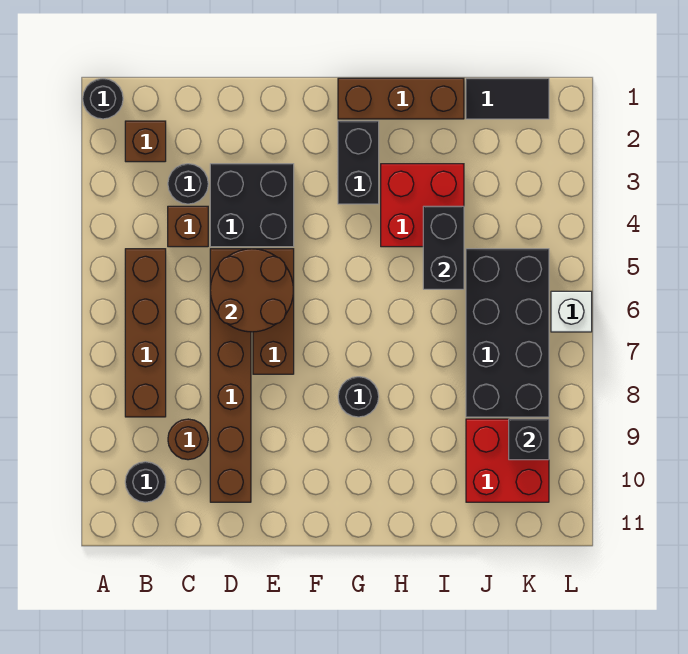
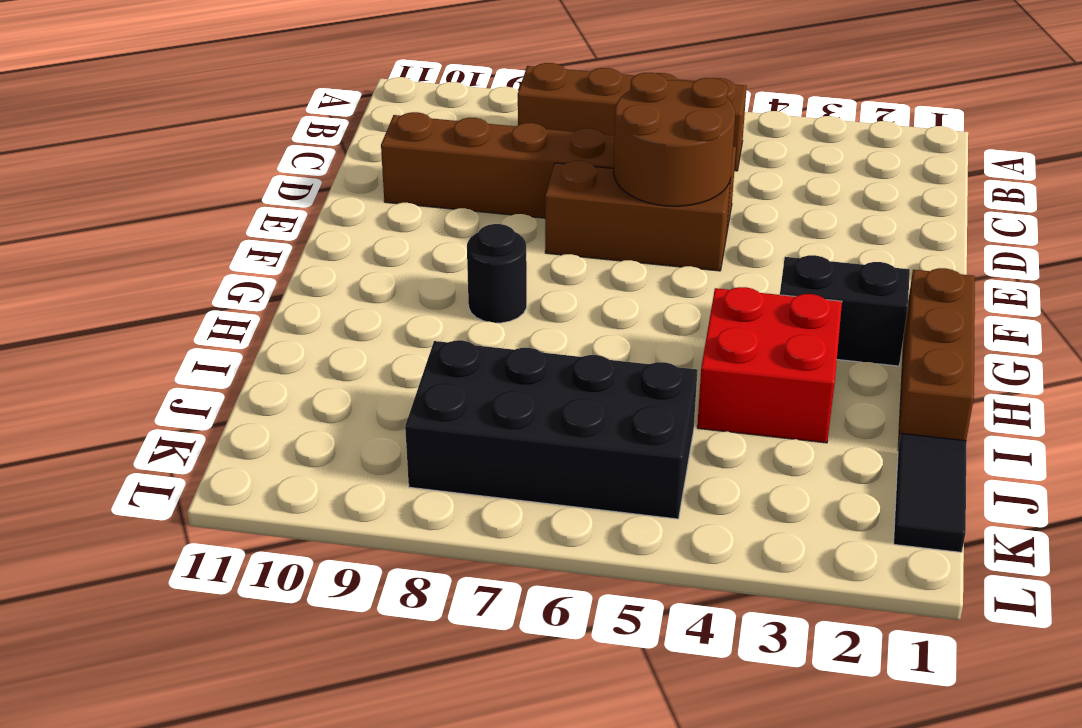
none -> black 1x1 round brick [83,79,123,119]
none -> brown 1x1 brick [125,121,166,162]
none -> black 1x1 round brick [125,462,166,502]

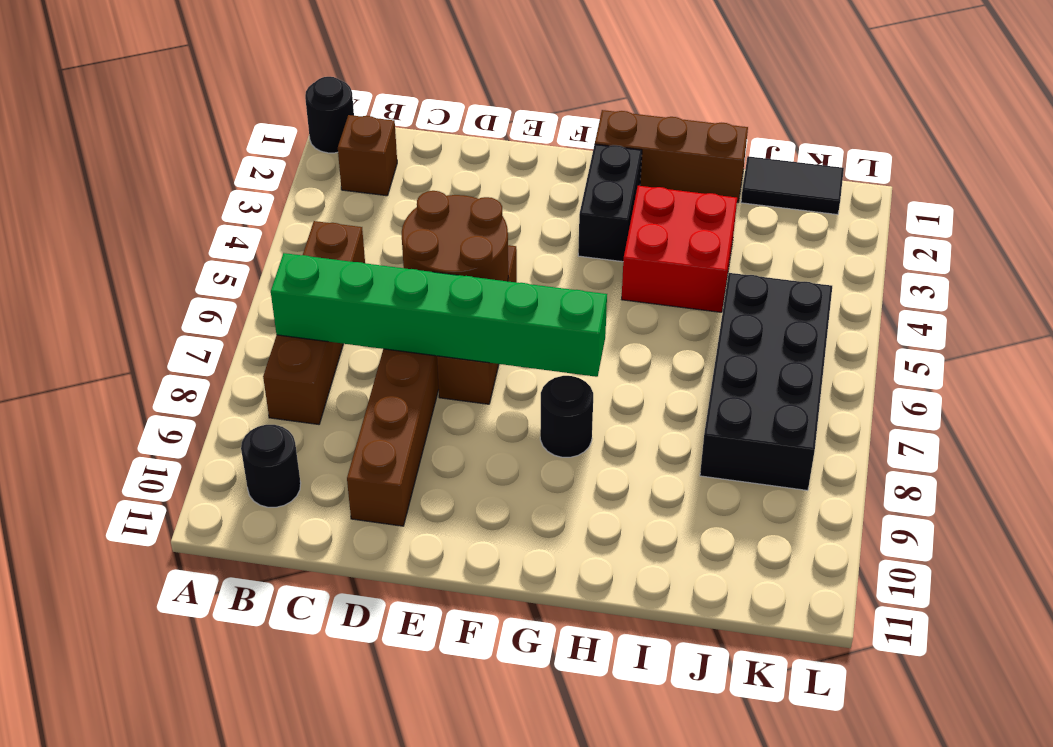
green 1x6 brick [271,253,607,377] -> none
none -> black 1x1 round brick [168,164,208,204]
none -> brown 1x1 brick [168,206,208,247]
none -> brown 1x1 round brick [168,419,208,460]

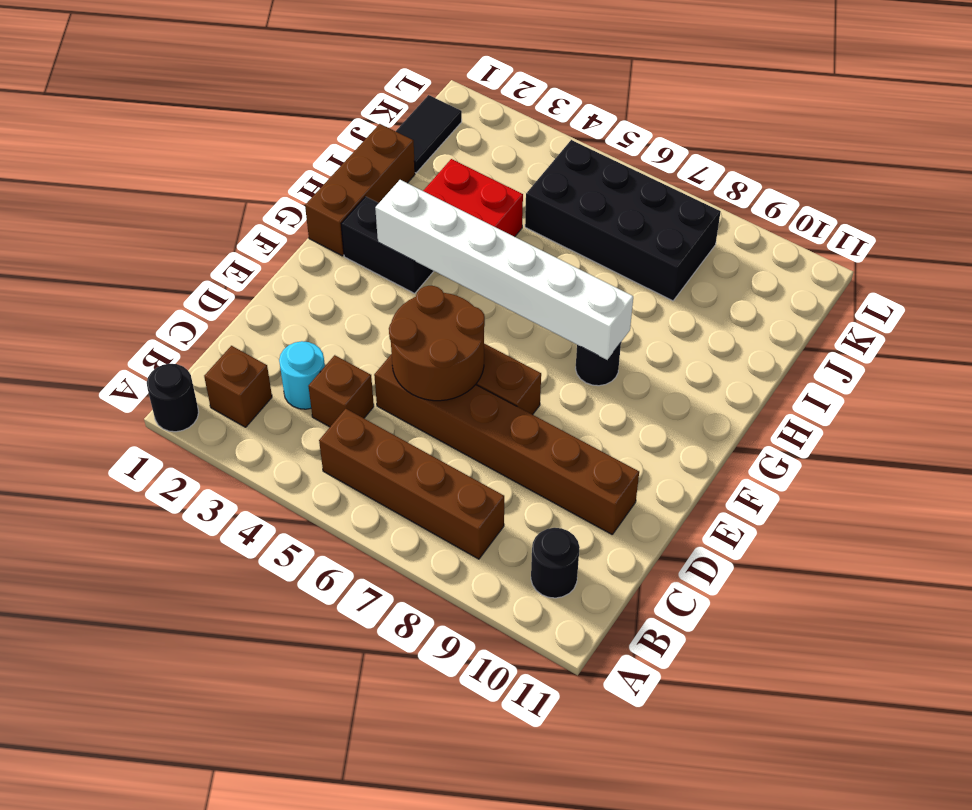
cyan 1x1 round brick [279,341,325,409] -> black 1x1 round brick [168,164,208,204]
white 1x6 brick [375,180,633,360] -> none
none -> brown 1x1 round brick [168,419,208,460]
none -> black 2x2 brick [210,164,294,247]
none -> red 2x2 brick [466,419,549,502]

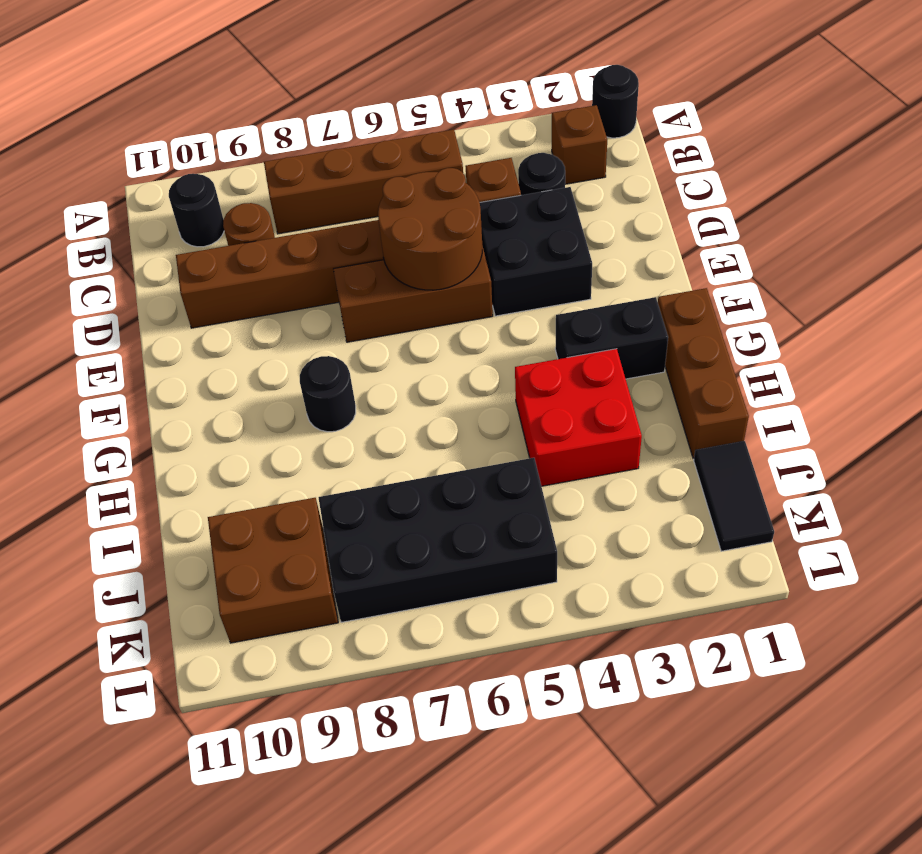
brown 2x2 brick [208,498,338,643] -> red 2x2 brick [466,419,549,502]
none -> white 1x1 brick [551,291,592,332]
none -> black 1x2 brick [423,206,464,289]
none -> black 1x1 brick [509,419,549,460]

